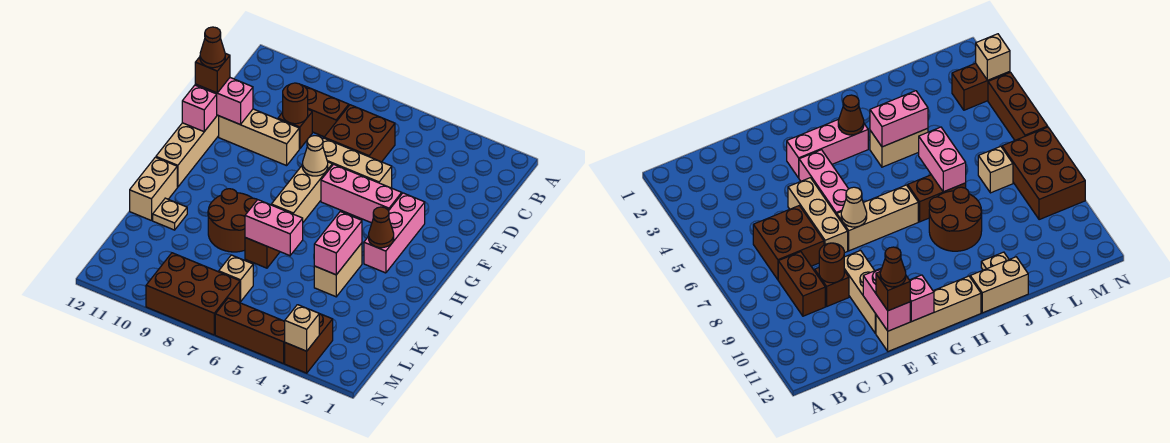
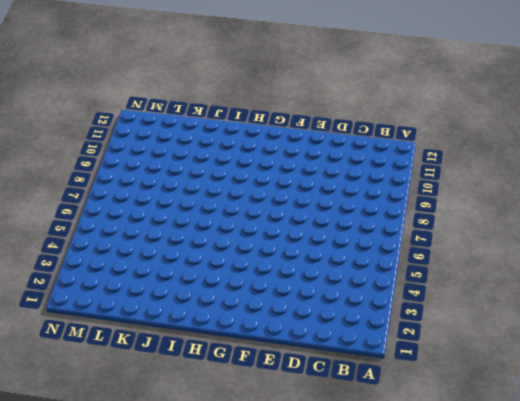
none -> brown 2x2 brick [324,105,395,162]
none -> brown 1x2 brick [305,86,349,137]
none -> brown 1x1 brick [278,110,312,149]

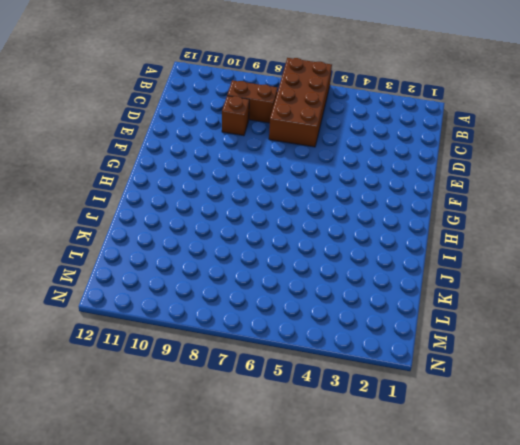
brown 2x4 brick [269,58,332,147] -> brown 2x2 brick [324,105,395,162]
none -> tan 1x3 brick [322,138,392,188]
none -> tan 1x3 brick [219,109,299,166]
none -> tan 1x4 brick [156,115,219,187]

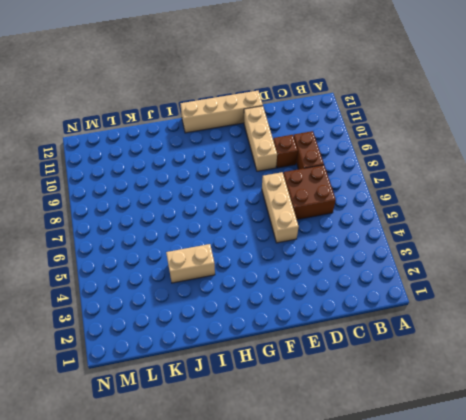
none -> pink 1x3 brick [364,193,425,273]
none -> pink 1x3 brick [321,164,402,223]
none -> tan 1x3 brick [271,162,332,222]

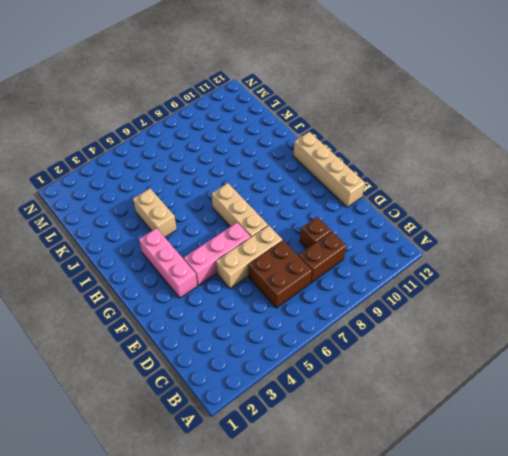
none -> tan 1x3 brick [219,109,299,166]
none -> brown 1x2 brick [245,238,280,268]
none -> brown 2x2 round brick [208,189,257,252]

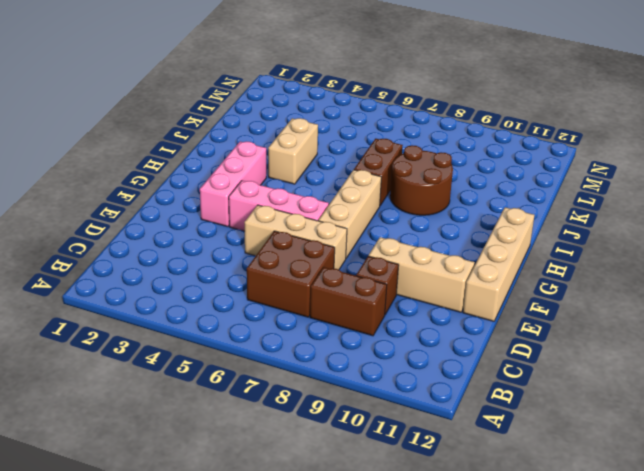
none -> tan 1x2 brick [130,157,177,221]
none -> tan 1x1 plate [153,198,187,230]
none -> tan 1x1 brick [219,255,253,302]

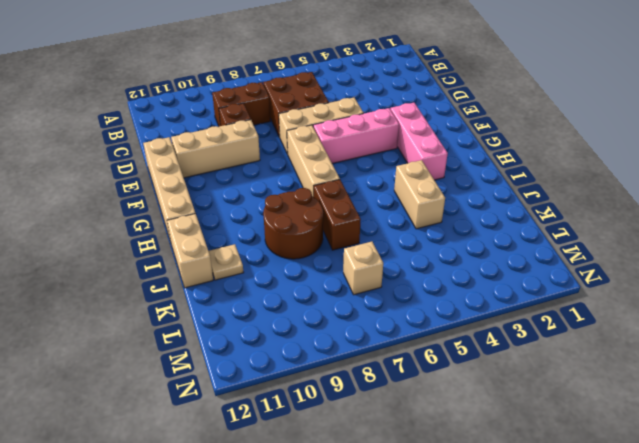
none -> brown 1x2 brick [285,314,333,373]
none -> brown 2x3 brick [146,253,240,335]
none -> brown 1x3 brick [215,298,285,364]

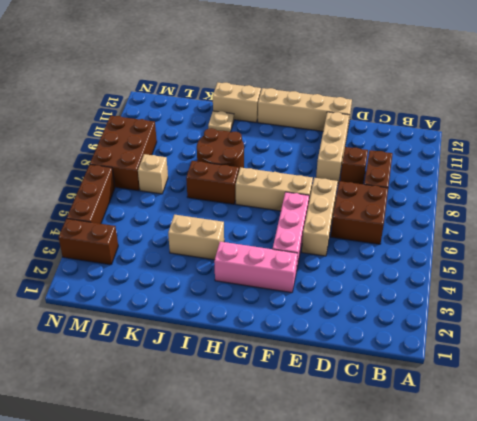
none -> brown 1x1 round brick [283,83,308,124]
none -> pink 1x2 brick [195,78,253,124]
none -> tan 1x1 cone [302,136,328,176]

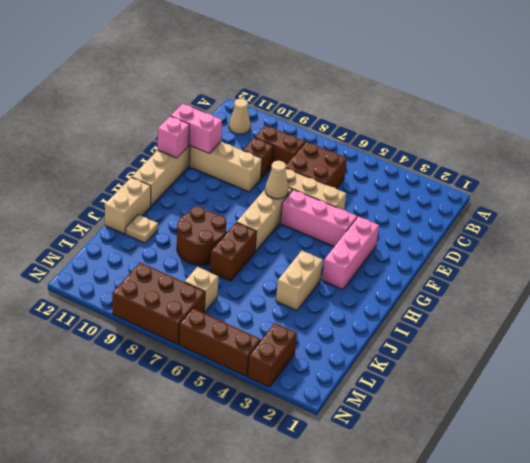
tan 1x1 cone [229,99,251,134] -> none
none -> brown 1x1 round brick [283,83,308,124]
none -> brown 1x1 cone [369,207,394,248]
none -> pink 1x2 brick [314,212,362,275]

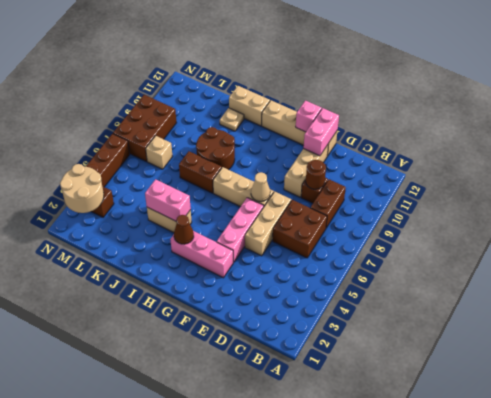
tan 2x2 round brick [60,164,104,213] -> tan 1x1 brick [284,305,319,351]
none -> pink 1x2 brick [245,200,303,256]
none -> brown 1x1 brick [195,54,230,93]
none -> brown 1x1 cone [200,27,225,68]

